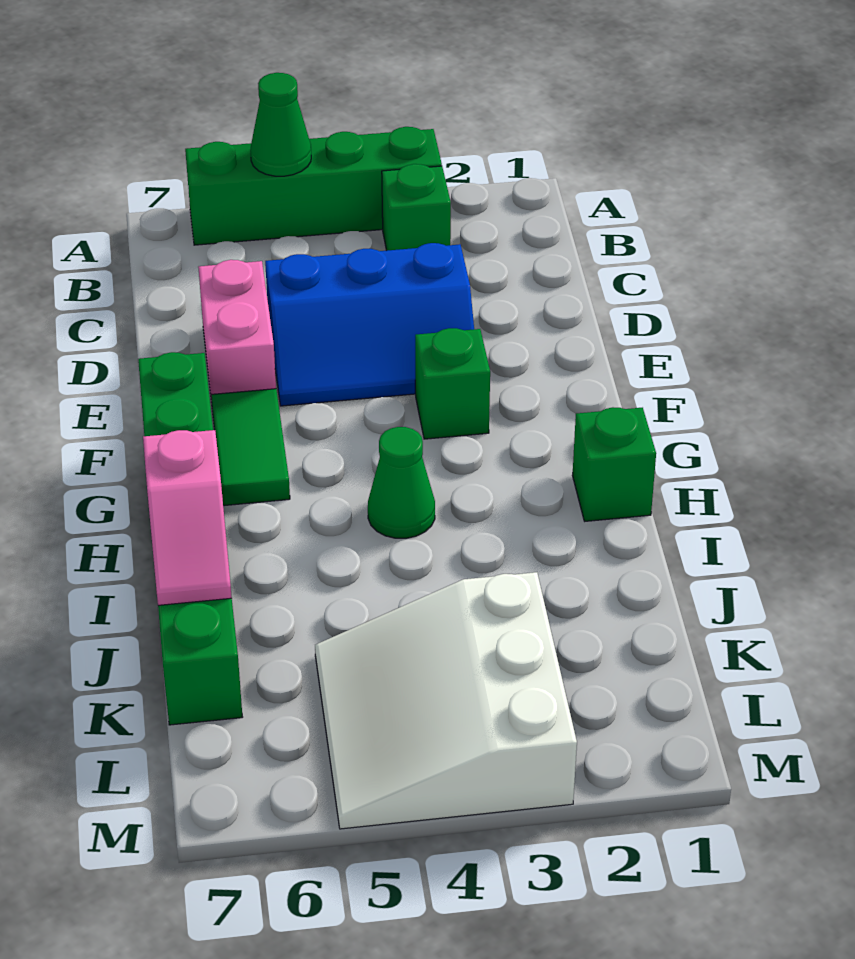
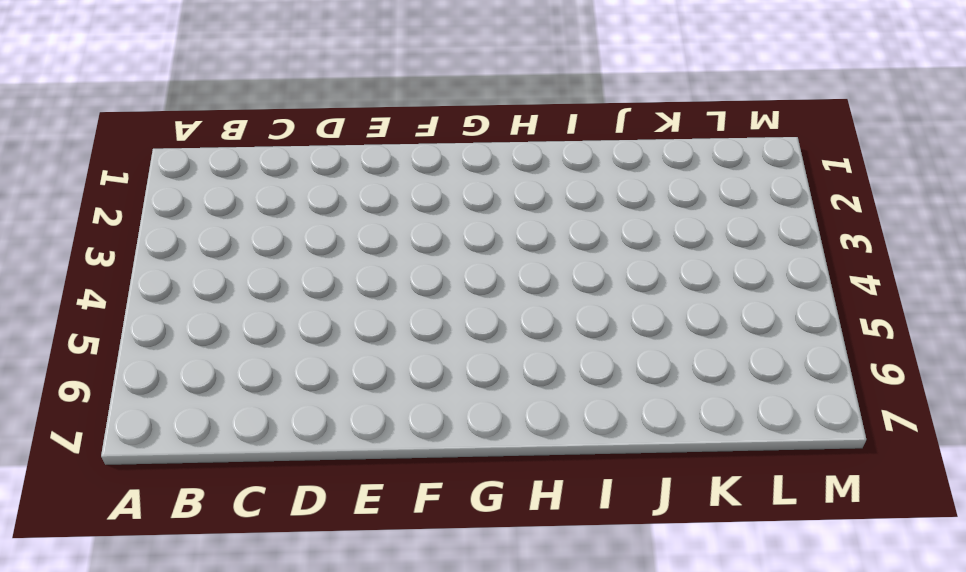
none -> green 1x4 brick [185,127,442,245]
none -> green 1x1 brick [382,164,451,251]
none -> blue 2x3 slope [265,243,474,406]

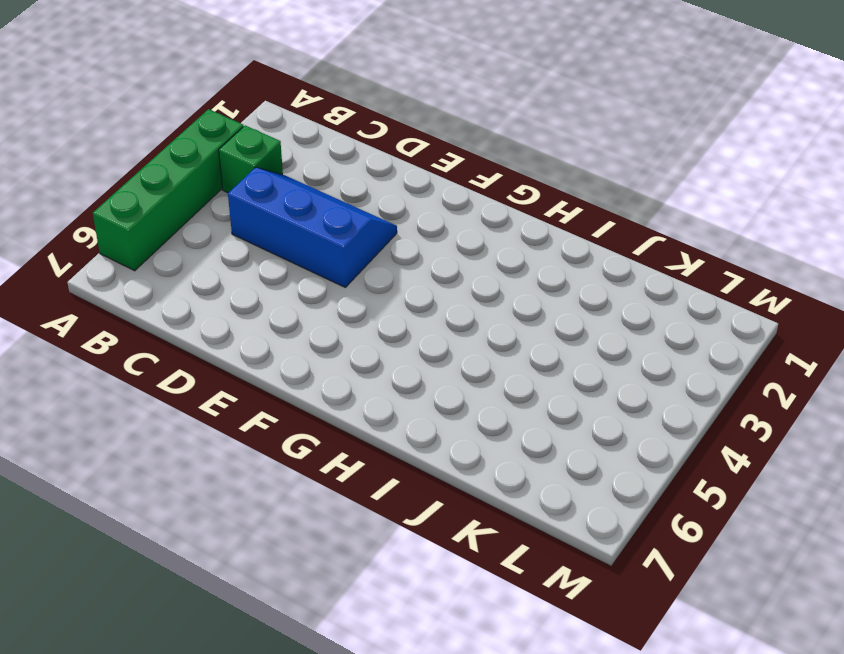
blue 2x3 slope [228,167,397,287] -> blue 2x3 slope turned to [265,243,474,406]
none -> pink 1x2 brick [198,260,276,403]
none -> green 1x1 brick [415,328,490,439]
none -> green 1x2 tile [211,389,290,506]

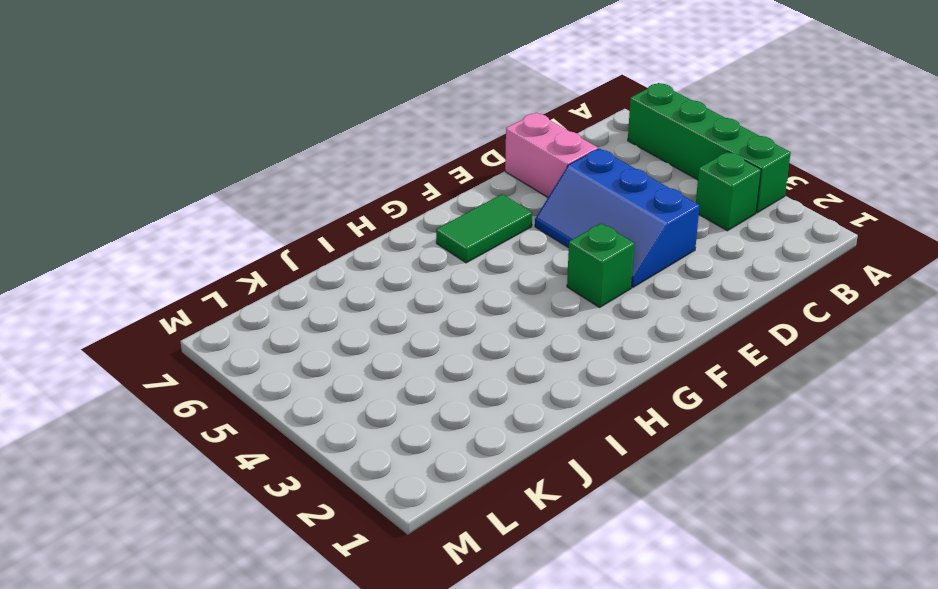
pink 1x2 brick [505,113,598,197] -> pink 1x2 brick turned to [198,260,276,403]
none -> green 1x6 brick [138,352,242,725]
none -> green 1x1 brick [572,407,656,521]
none -> green 1x1 cone [368,427,435,538]

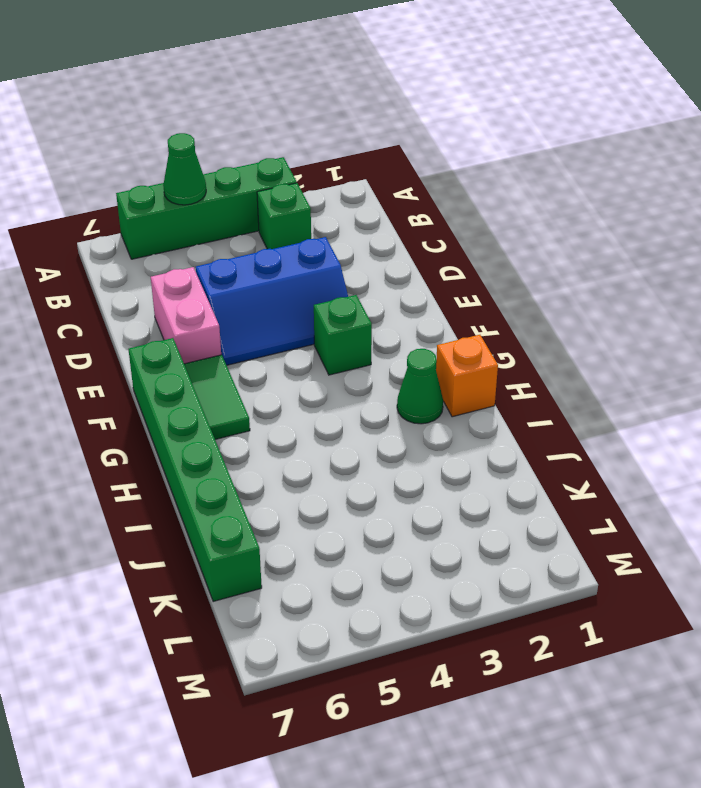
orange 1x1 brick [436,335,498,417] -> green 1x1 brick [572,407,656,521]
green 1x1 cone [397,349,443,424] -> green 1x1 cone moved to [368,427,435,538]
none -> white 3x3 slope [315,572,577,829]
none -> pink 1x2 slope [143,430,232,605]

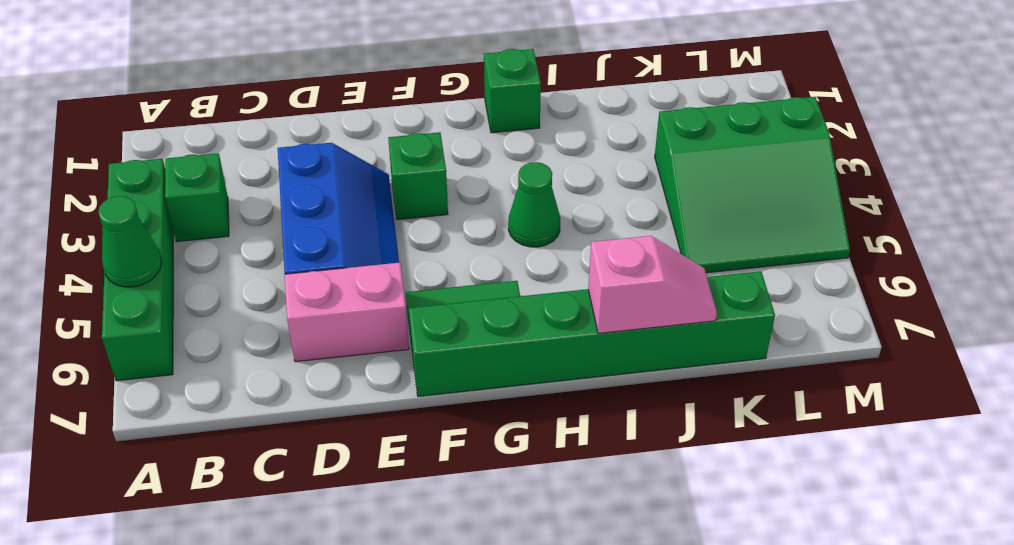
green 3x3 slope [655,97,850,273] -> white 3x3 slope [315,572,577,829]

